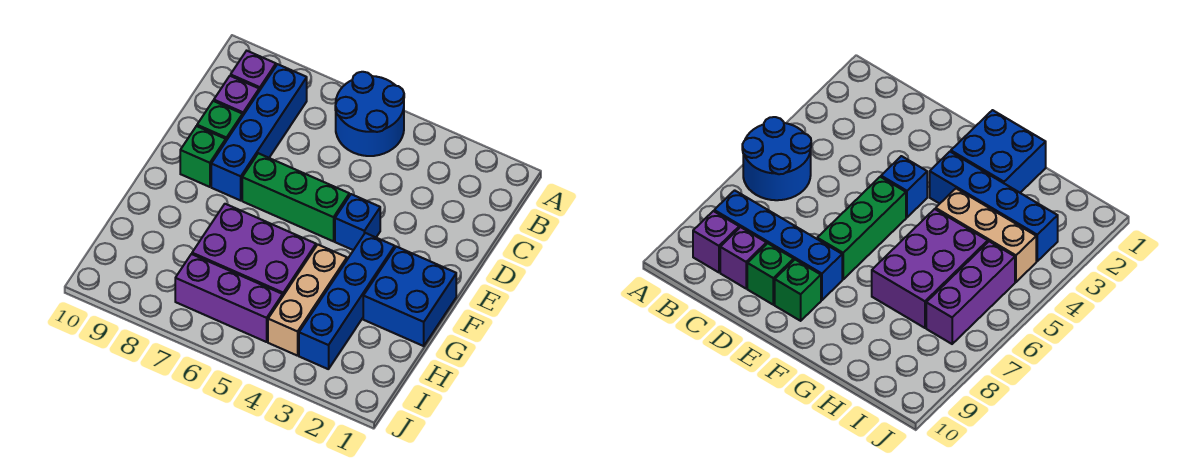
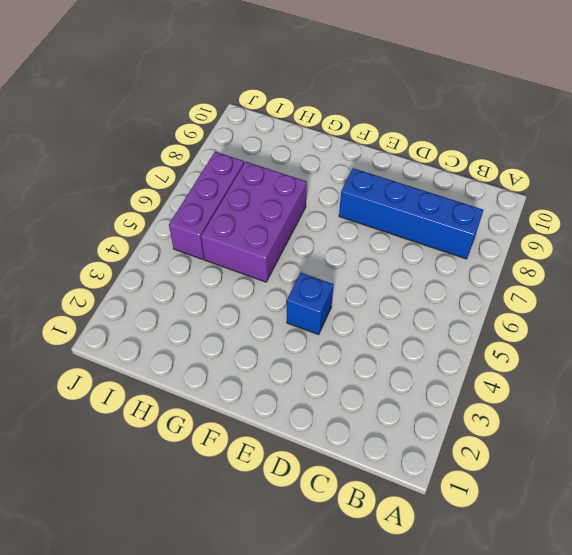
none -> blue 2x2 round brick [335,72,404,156]
none -> purple 1x1 brick [231,51,276,91]
none -> purple 1x1 brick [214,76,259,116]

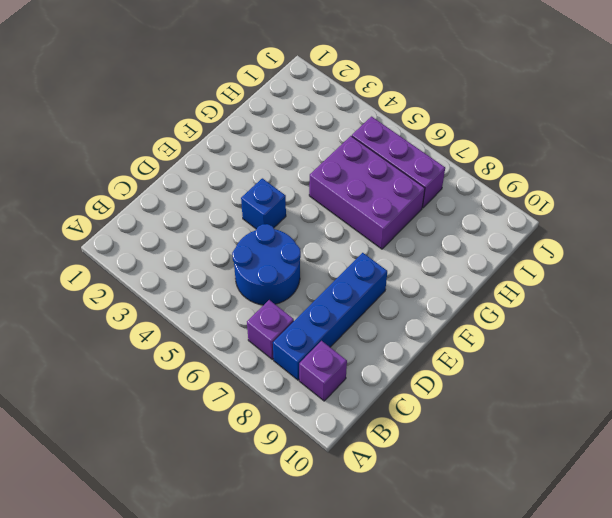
purple 1x1 brick [247,300,294,359] -> purple 1x1 brick moved to [214,76,259,116]
blue 2x2 round brick [232,224,301,305] -> blue 2x2 round brick moved to [335,72,404,156]
none -> green 1x1 brick [197,101,242,141]
none -> green 1x3 brick [242,153,349,241]
none -> green 1x1 brick [180,126,226,187]

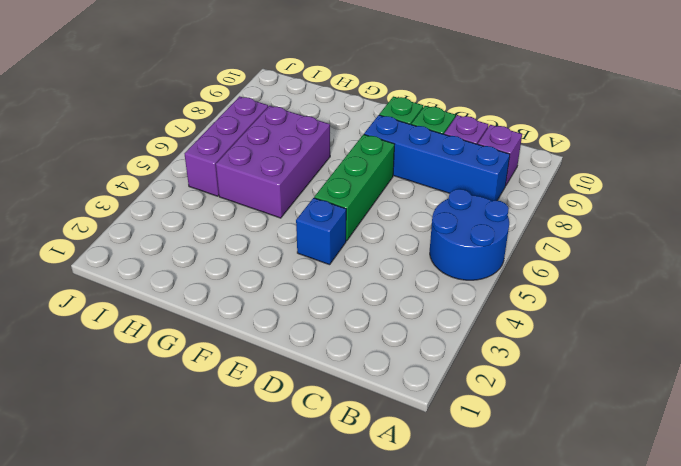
none -> blue 2x2 brick [363,247,456,346]
none -> blue 1x4 brick [299,233,395,369]
none -> tan 1x3 brick [268,245,347,356]

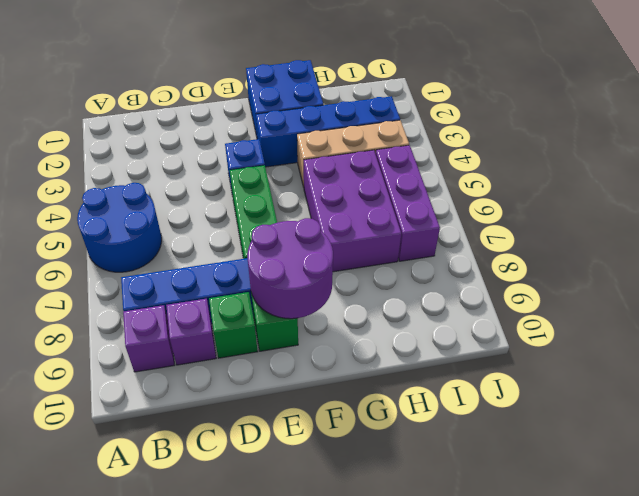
purple 2x2 round brick [247,218,333,319] -> none

